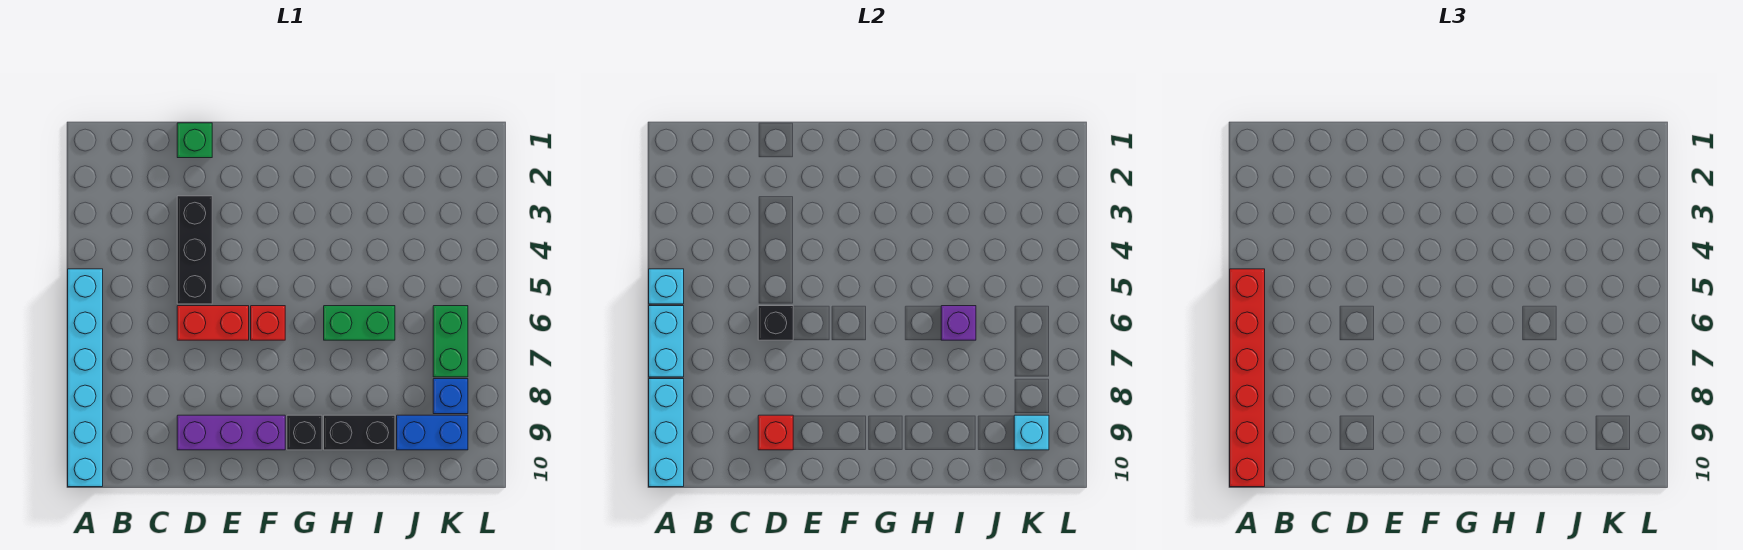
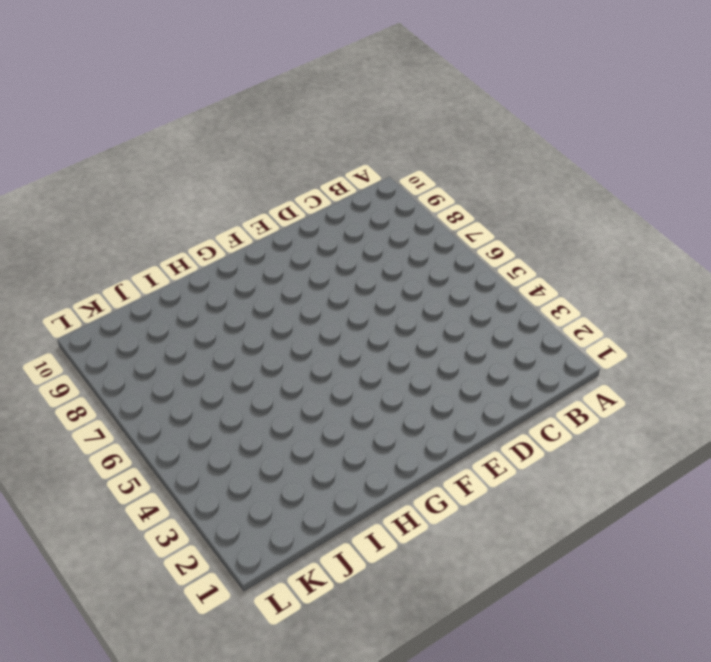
none -> cyan 1x6 brick [68,269,103,487]
none -> green 1x1 brick [177,123,212,158]
none -> black 1x3 brick [177,196,212,304]

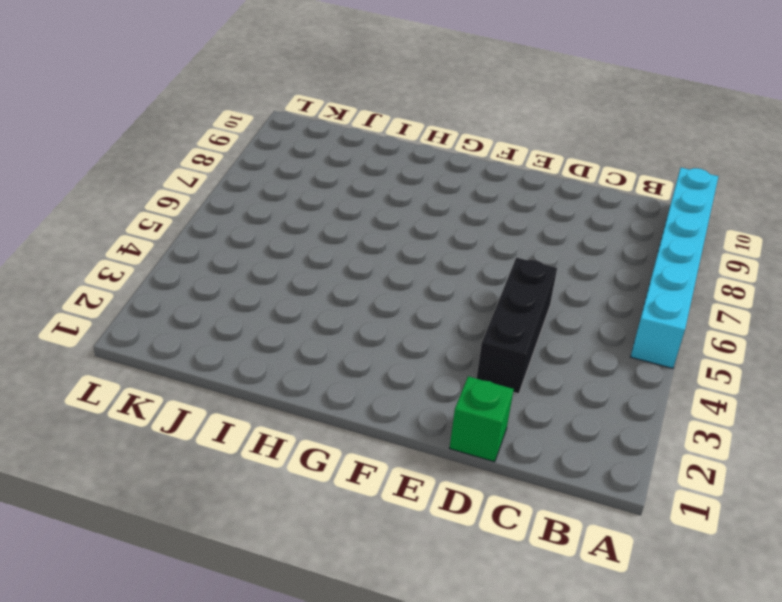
none -> red 1x2 brick [177,306,249,340]
none -> purple 1x3 brick [177,415,285,450]
none -> red 1x1 brick [251,306,285,340]

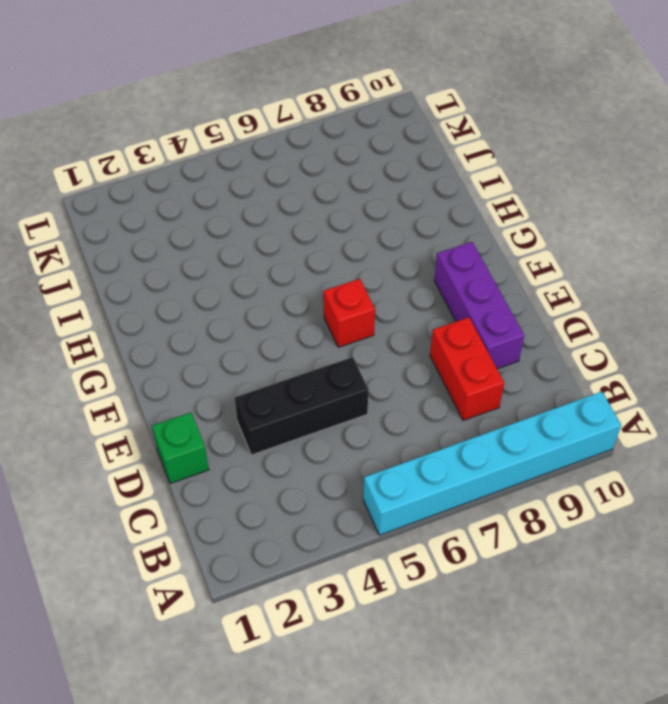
red 1x2 brick [430,317,504,421] -> red 1x2 brick moved to [177,306,249,340]
none -> black 1x1 brick [287,415,322,450]
none -> green 1x2 brick [324,306,395,340]
none -> black 1x2 brick [324,415,395,450]

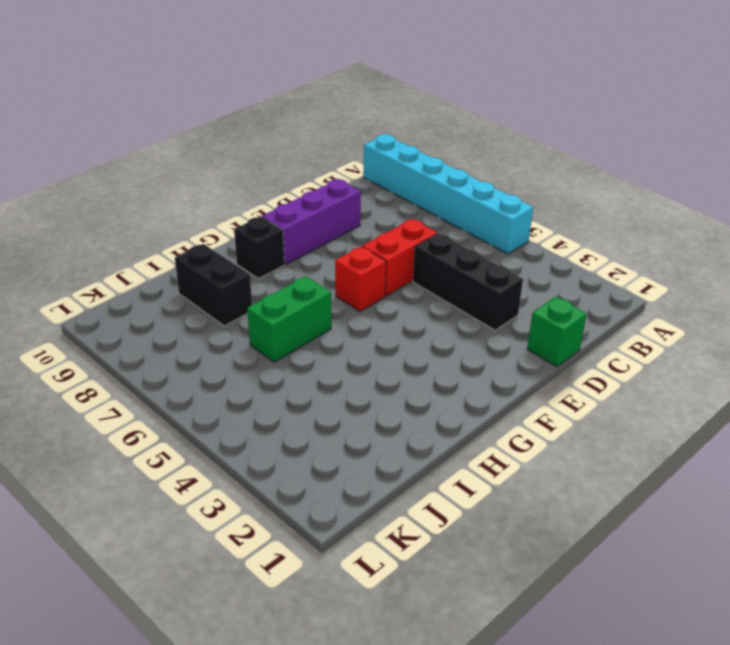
black 1x2 brick [175,244,252,326] -> black 1x2 brick turned to [324,415,395,450]
none -> blue 1x2 brick [397,415,468,450]
none -> green 1x2 brick [433,306,468,377]
none -> blue 1x1 brick [433,379,468,414]

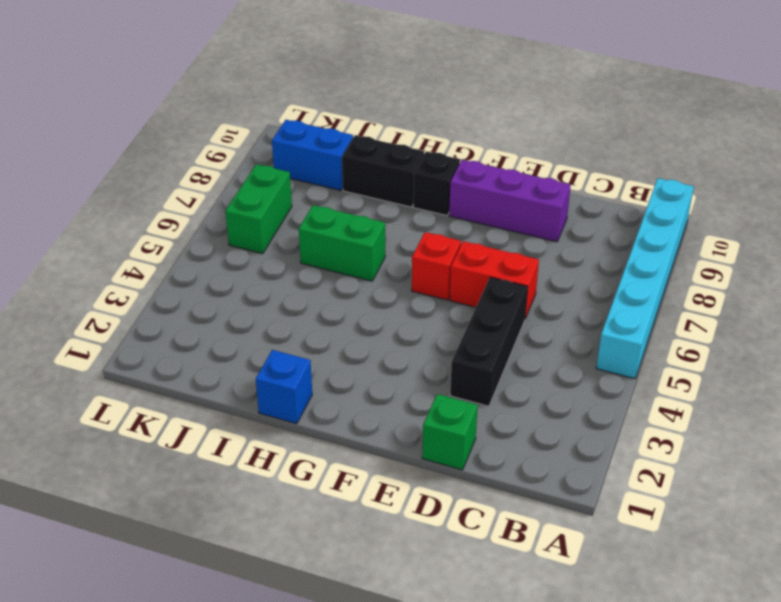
blue 1x1 brick [256,350,312,424] -> blue 1x1 brick moved to [433,379,468,414]
none -> cyan 1x1 brick [649,269,684,304]
none -> cyan 1x2 brick [649,306,684,377]
none -> cyan 1x3 brick [649,379,684,487]

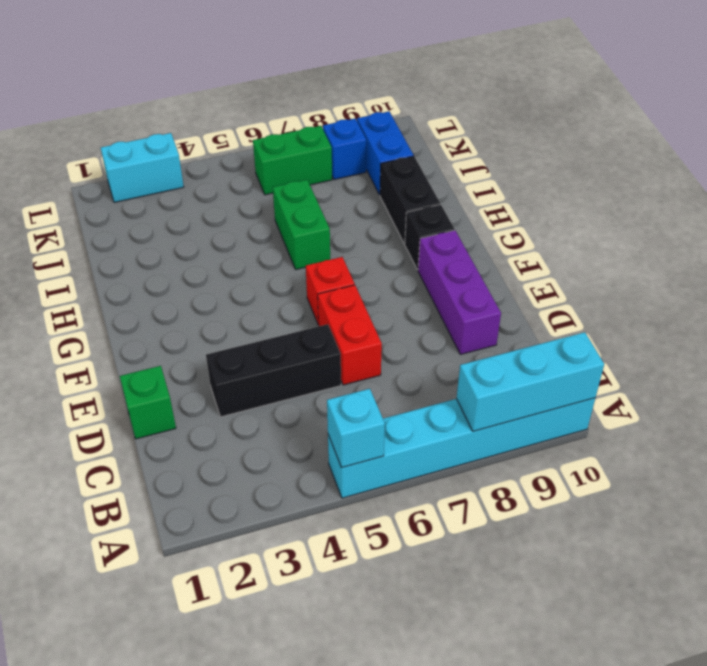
cyan 1x2 brick [101,133,184,202] -> cyan 1x2 brick moved to [649,306,684,377]
none -> black 1x1 brick [758,306,793,340]
none -> red 1x1 brick [758,415,793,450]
none -> purple 1x1 brick [941,306,976,340]

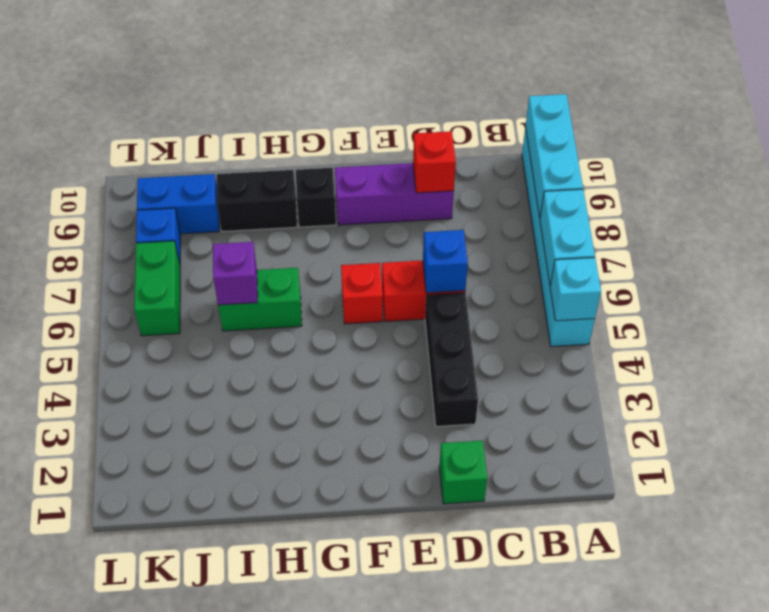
blue 1x1 brick [423,230,468,293] -> black 1x1 brick [758,306,793,340]
none -> cyan 1x1 brick [1014,415,1049,450]
none -> red 1x6 brick [1230,269,1265,487]

